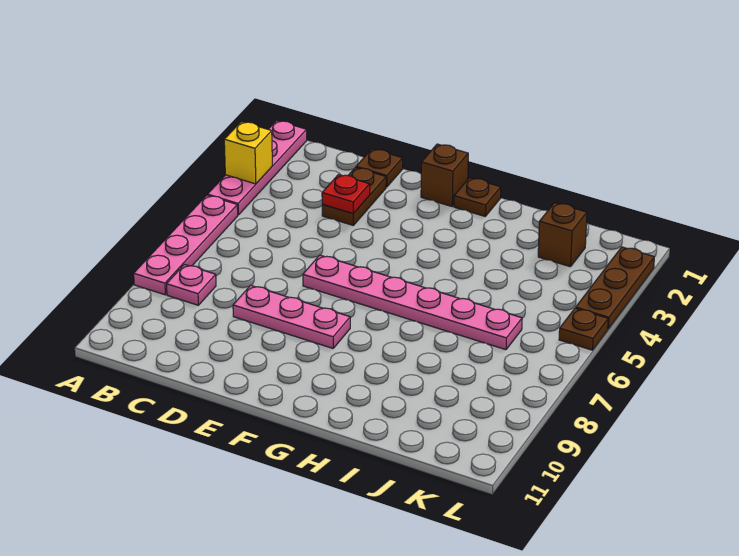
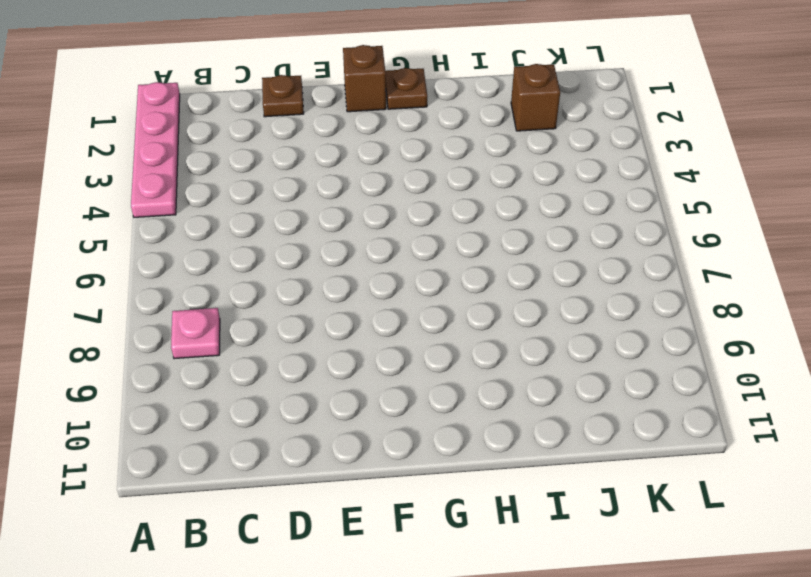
none -> pink 1x4 plate [134,195,238,295]
none -> brown 1x2 plate [322,167,386,225]
none -> pink 1x3 plate [233,285,350,348]

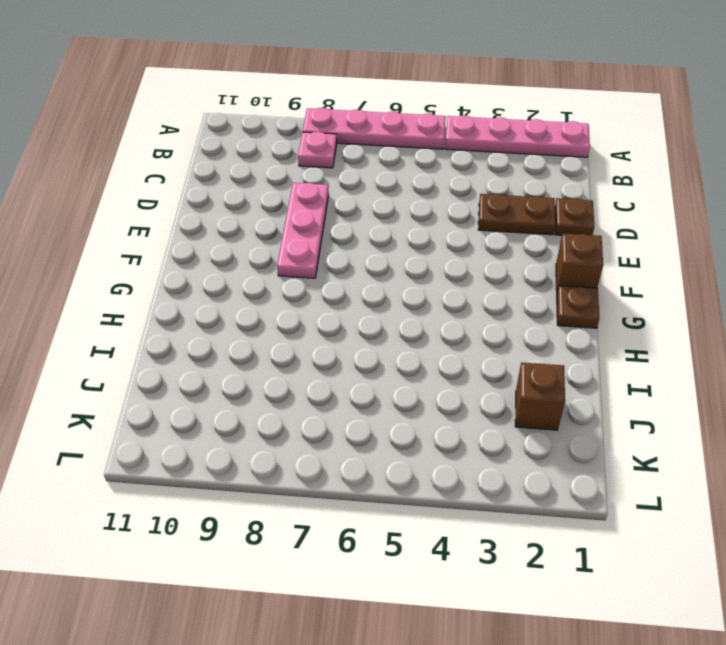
none -> pink 1x6 plate [303,255,522,350]
none -> brown 1x3 plate [576,247,654,329]
none -> brown 1x1 plate [559,308,608,350]

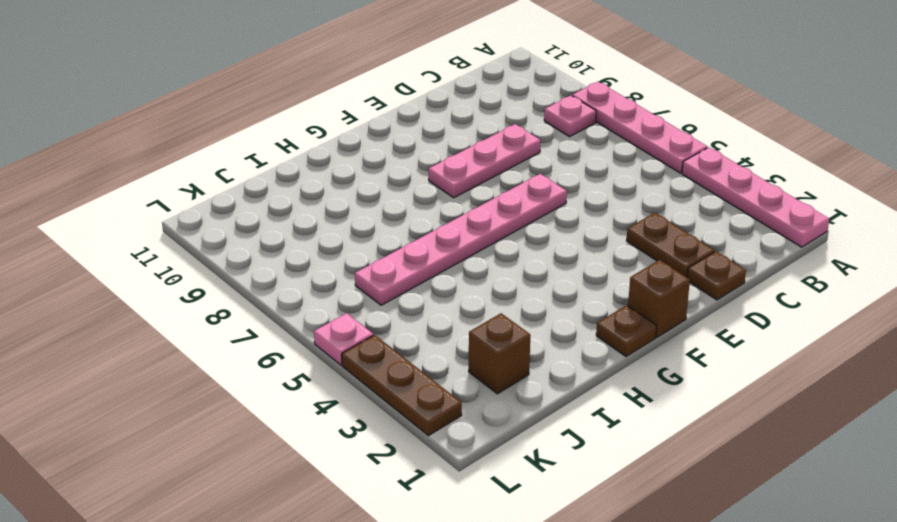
pink 1x1 plate [314,313,373,365] -> brown 1x1 plate [559,308,608,350]
none -> yellow 1x1 brick [224,122,272,184]
none -> red 1x1 plate [322,174,370,214]

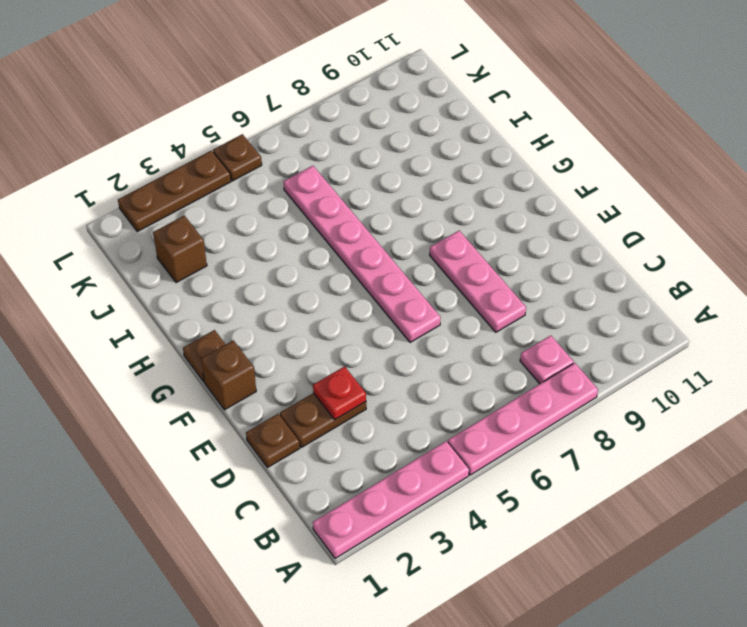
none -> yellow 1x1 brick [224,122,272,184]

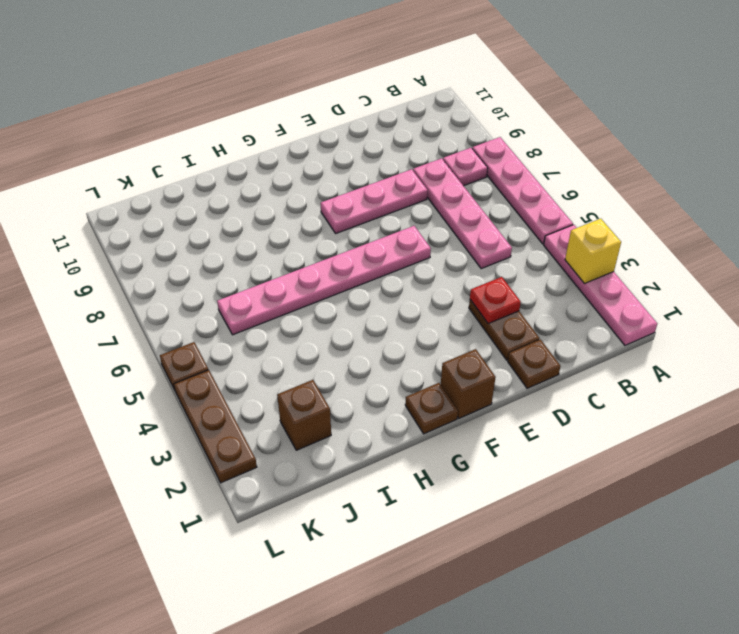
pink 1x4 plate [413,158,512,269] -> none

